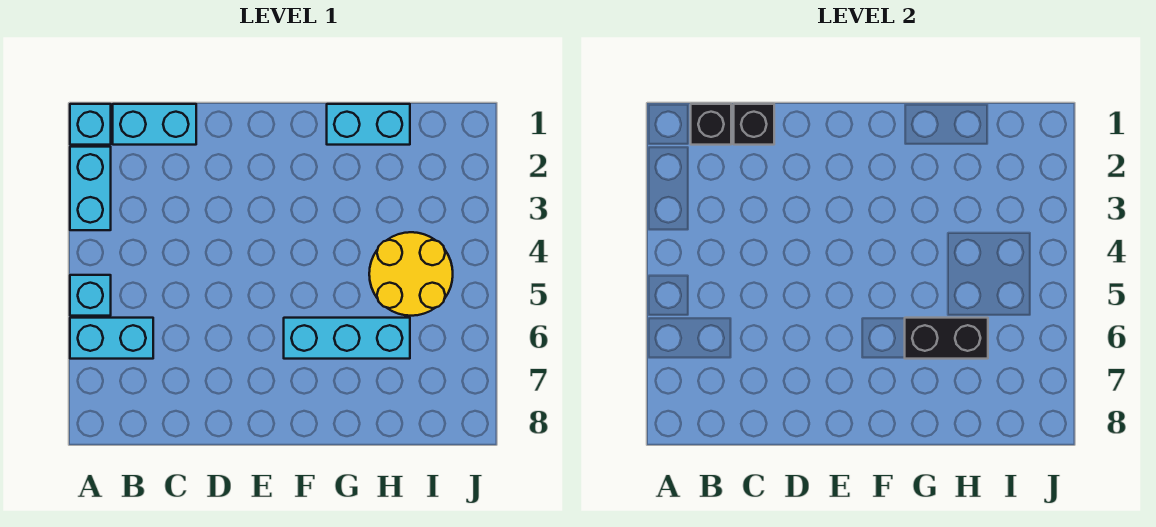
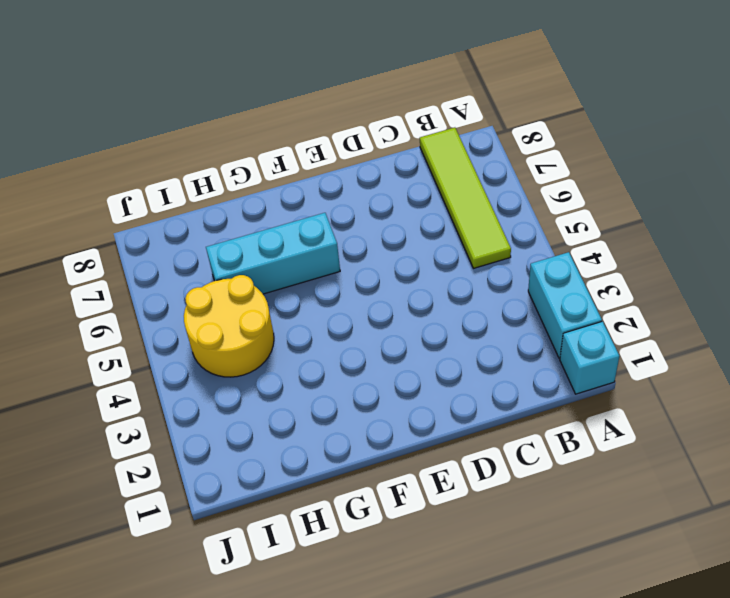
lime 1x4 tile [420,128,511,268] -> cyan 1x2 brick [70,318,153,359]
none -> cyan 1x1 brick [70,275,111,316]
none -> cyan 1x2 brick [113,104,196,145]

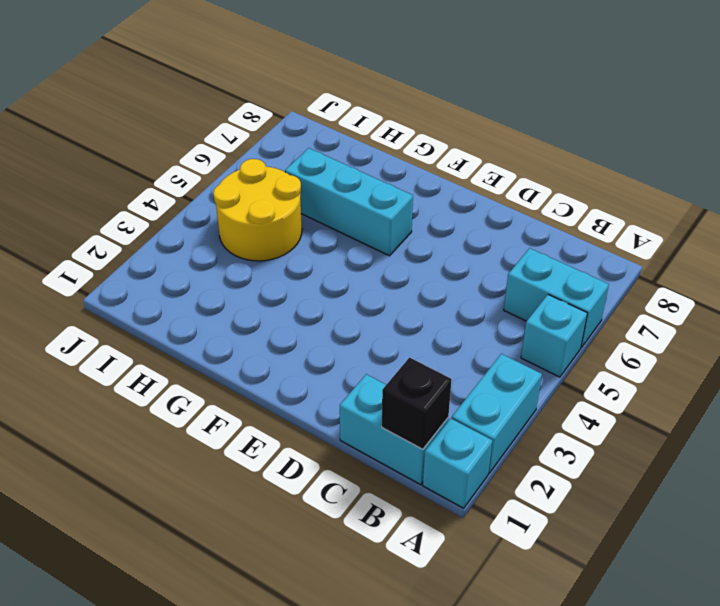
none -> cyan 1x2 brick [327,104,410,145]
none -> black 1x1 brick [734,104,774,145]

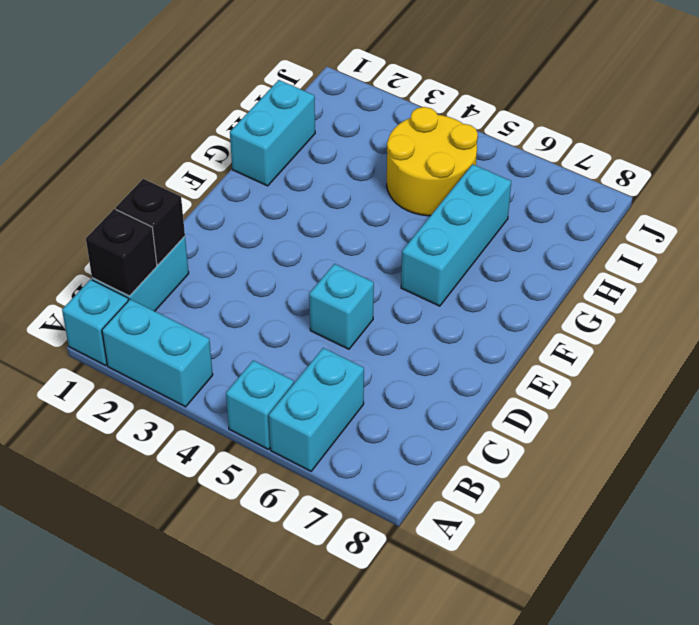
cyan 1x1 brick [309,264,374,349] -> none
none -> black 1x2 brick [905,318,988,359]

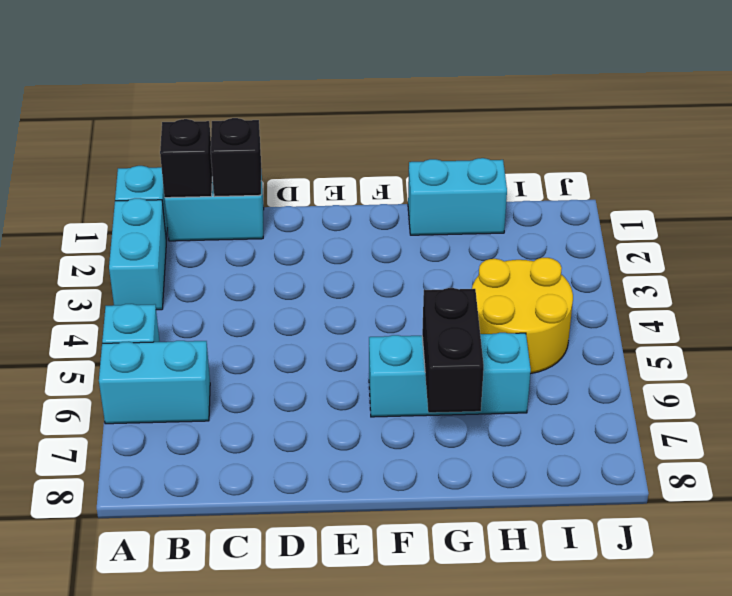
black 1x2 brick [422,288,484,413] -> black 1x2 brick turned to [905,318,988,359]

